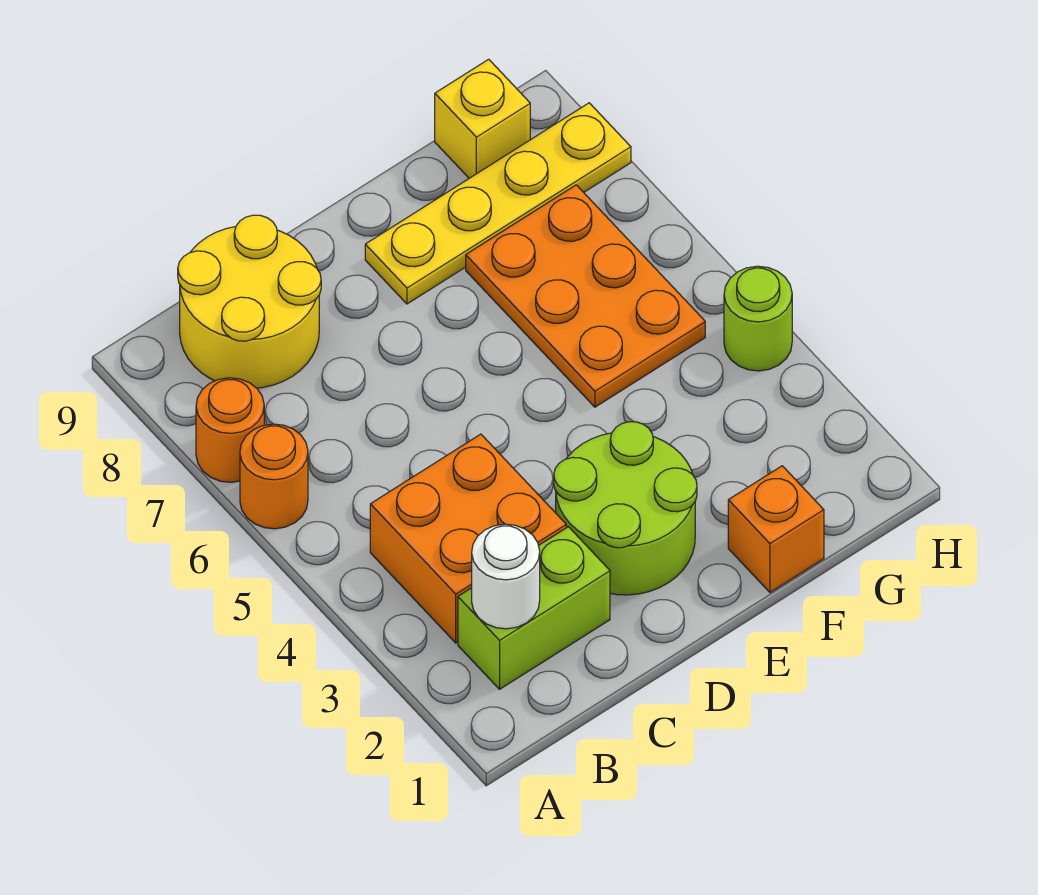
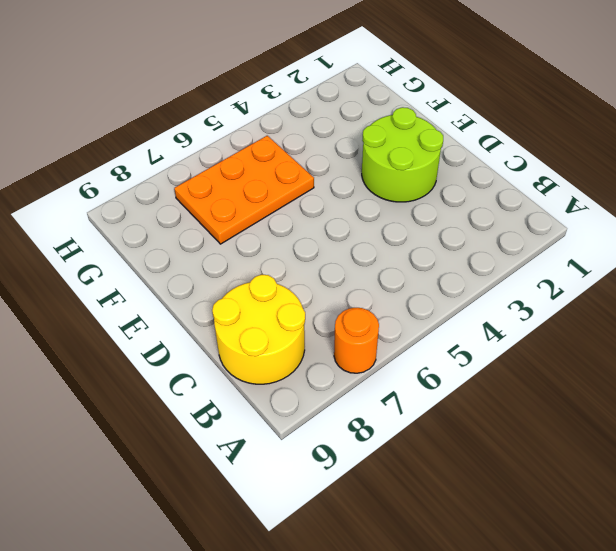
none -> orange 1x1 round brick [240,424,308,529]
none -> lime 1x2 brick [458,527,610,689]
none -> orange 2x2 brick [370,434,566,643]

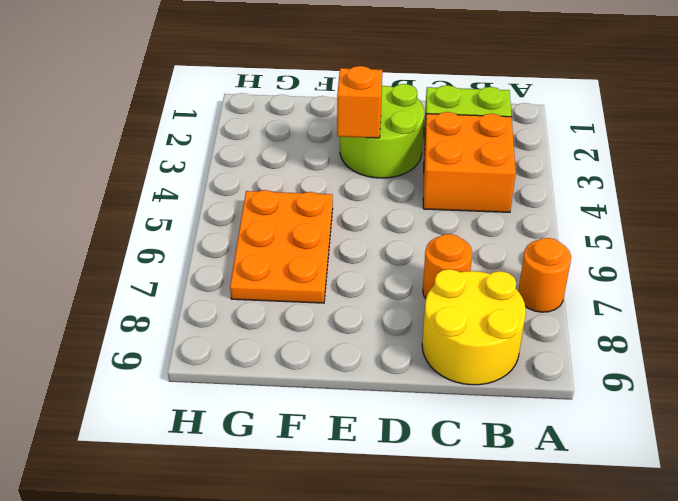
orange 1x1 round brick [423,234,472,298] -> orange 1x1 round brick moved to [240,424,308,529]
orange 1x1 brick [337,66,382,138] -> orange 1x1 brick moved to [728,466,824,592]
none -> yellow 1x4 plate [365,103,631,304]
none -> yellow 1x1 brick [435,59,530,178]
none -> lime 1x1 round brick [724,266,792,371]

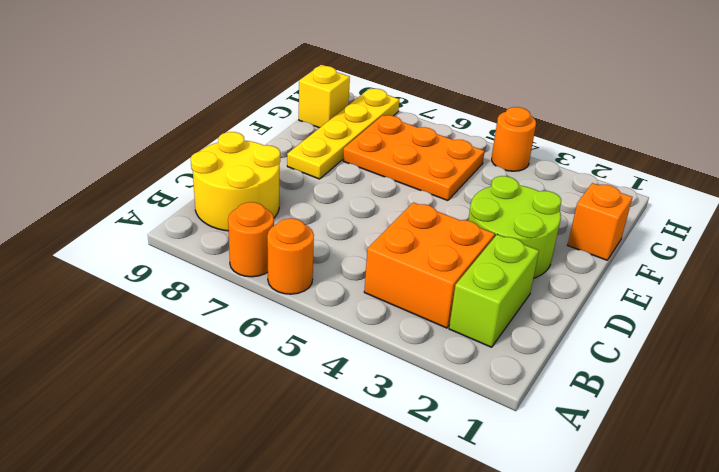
orange 1x1 round brick [492,107,536,171] -> lime 1x1 round brick [724,266,792,371]
none -> white 1x1 round brick [472,524,540,629]

